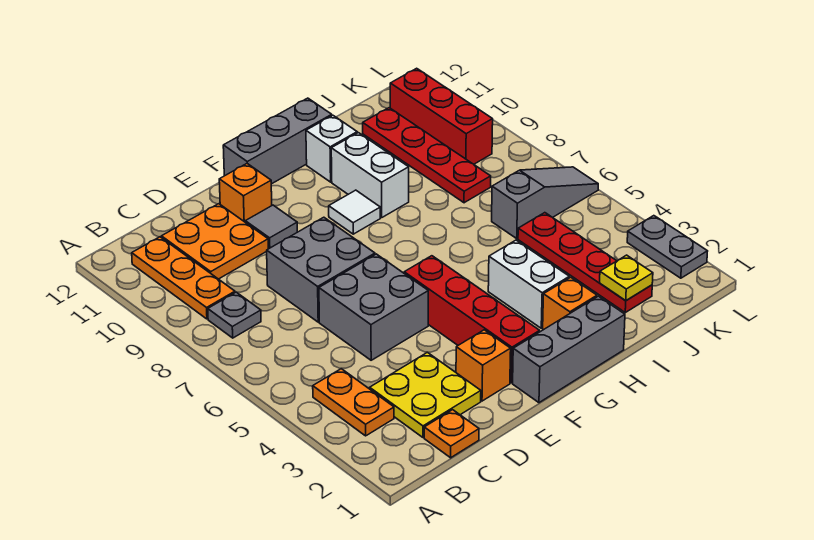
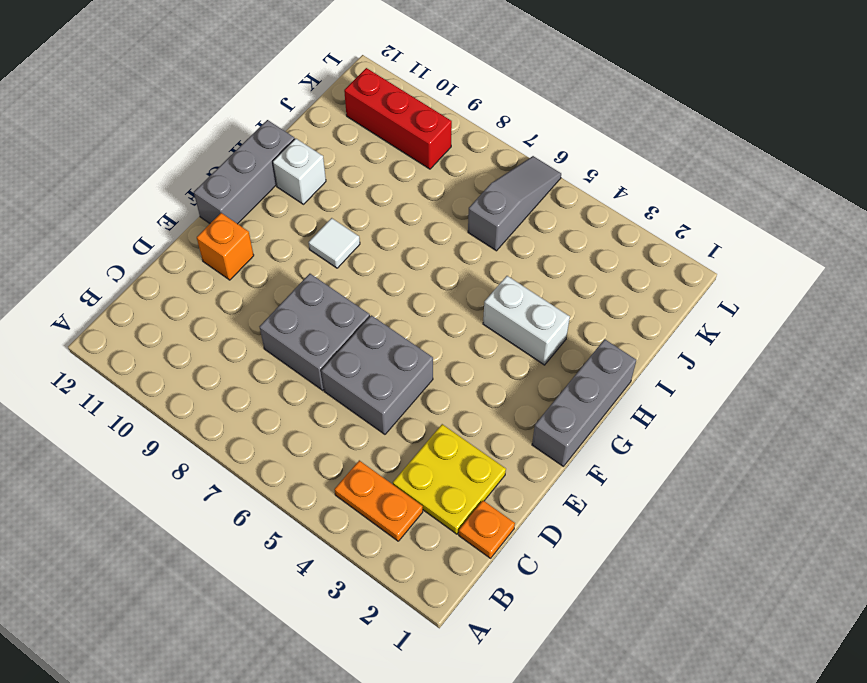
none -> grey 1x1 plate [208,292,261,338]
none -> orange 1x3 plate [132,237,235,319]
none -> orange 2x2 plate [161,204,268,279]

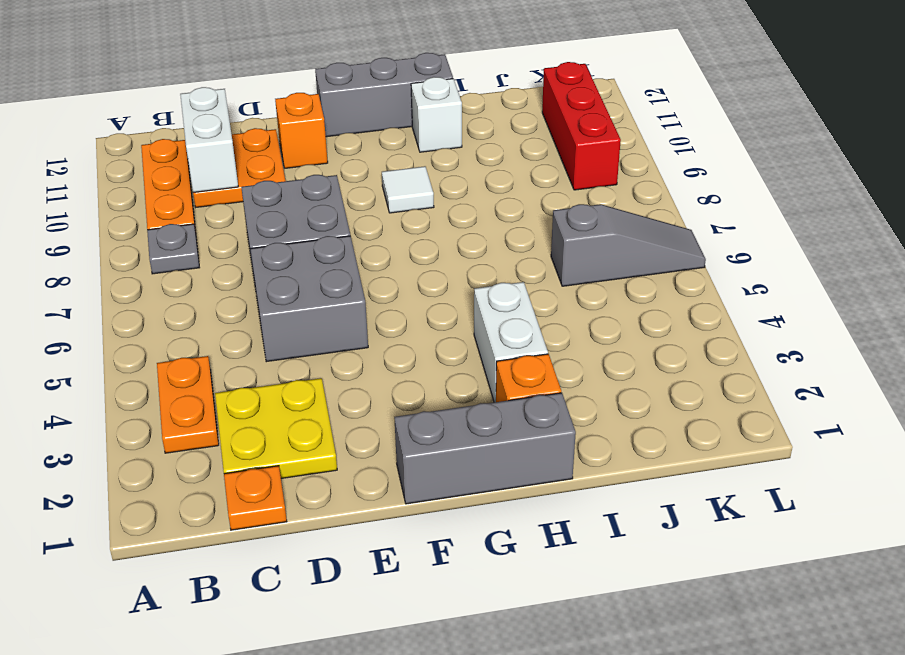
white 1x2 brick [180,87,238,192] -> white 1x2 brick moved to [331,133,409,217]
none -> orange 1x1 brick [456,330,511,401]
none -> grey 1x1 tile [245,205,297,249]
none -> red 1x4 brick [404,256,540,383]

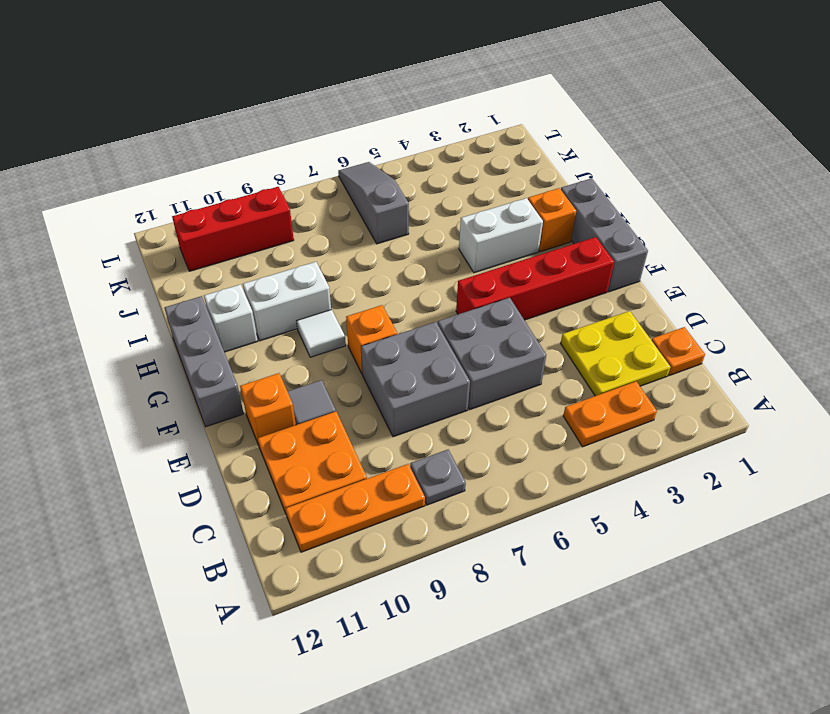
orange 1x1 brick [346,305,397,374] -> orange 1x1 brick moved to [456,330,511,401]
none -> red 1x4 plate [518,213,652,312]
none -> red 1x4 plate [363,108,491,203]
none -> grey 1x2 plate [627,216,708,278]

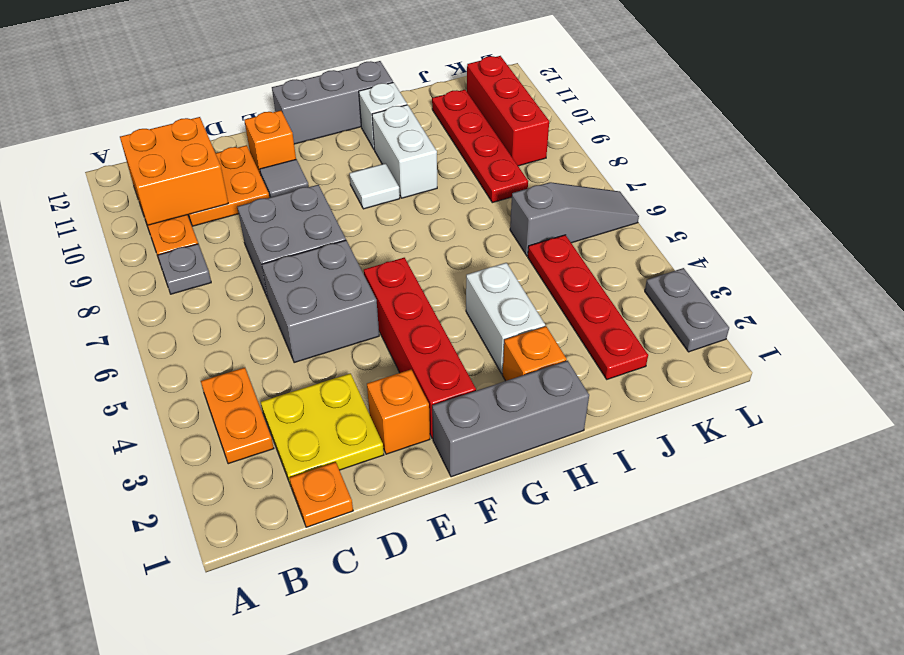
orange 2x2 brick [120,117,228,225] -> none
none -> yellow 1x1 plate [600,255,653,301]

